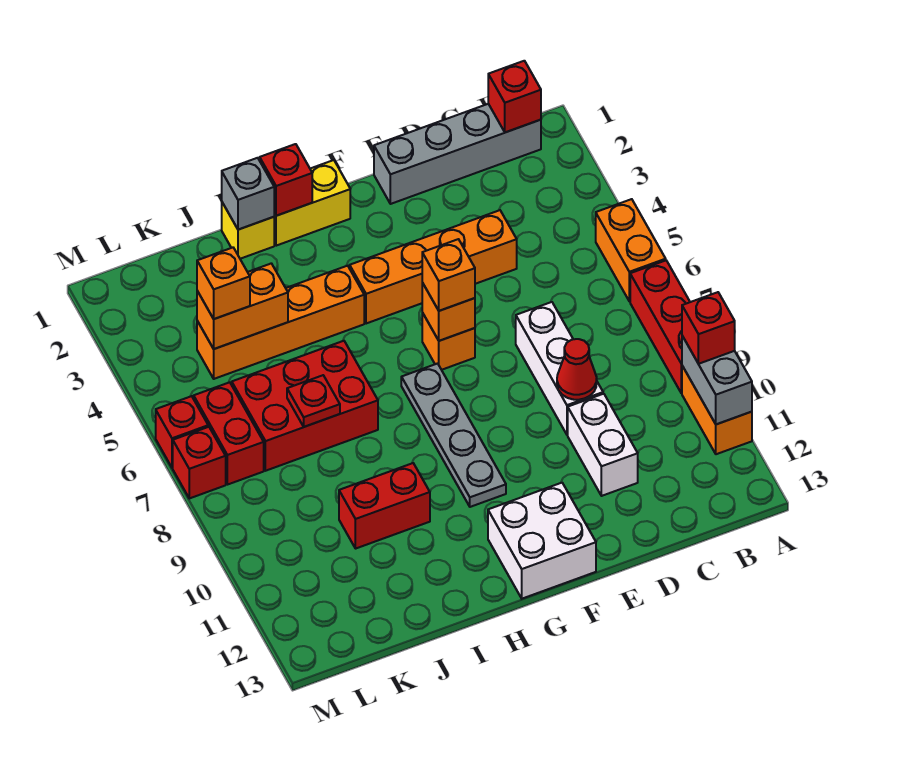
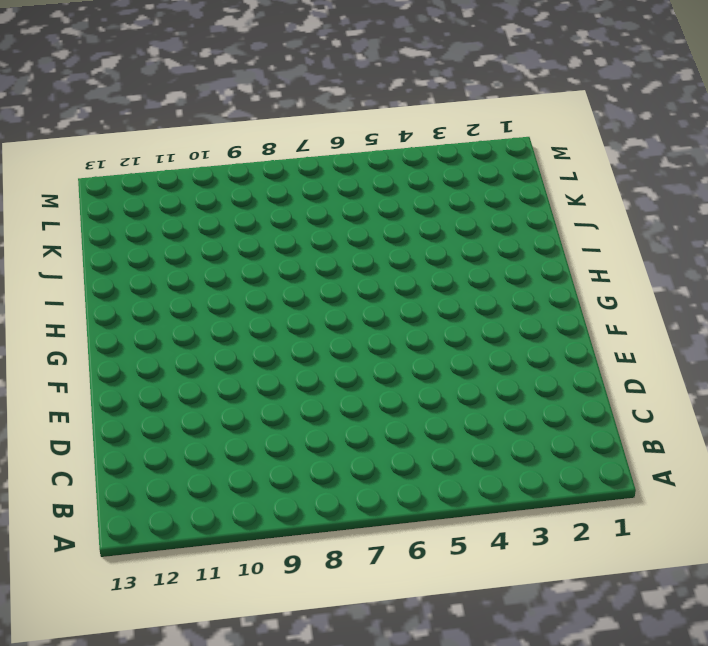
none -> orange 1x2 brick [596,199,666,301]
none -> red 1x3 brick [630,261,690,393]
none -> orange 1x2 brick [682,366,752,454]

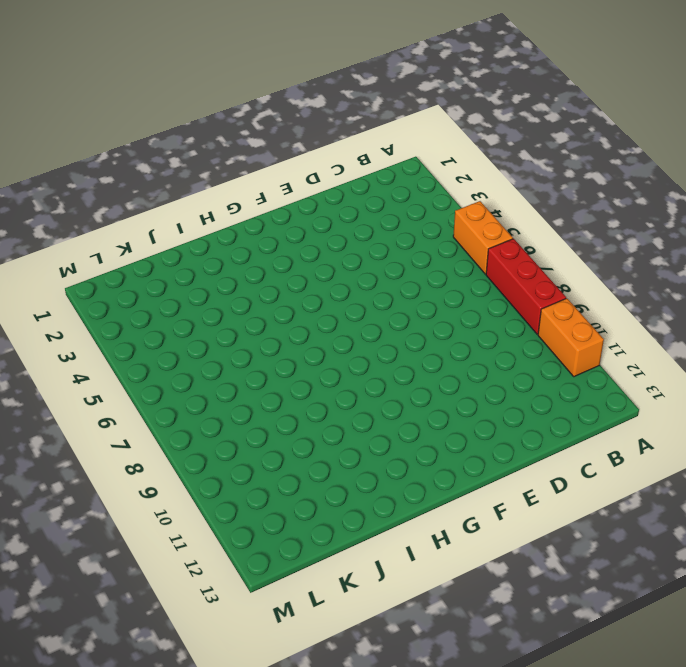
none -> grey 1x4 brick [374,104,541,204]
none -> orange 1x4 brick [350,210,517,324]
none -> white 1x3 brick [516,302,603,435]

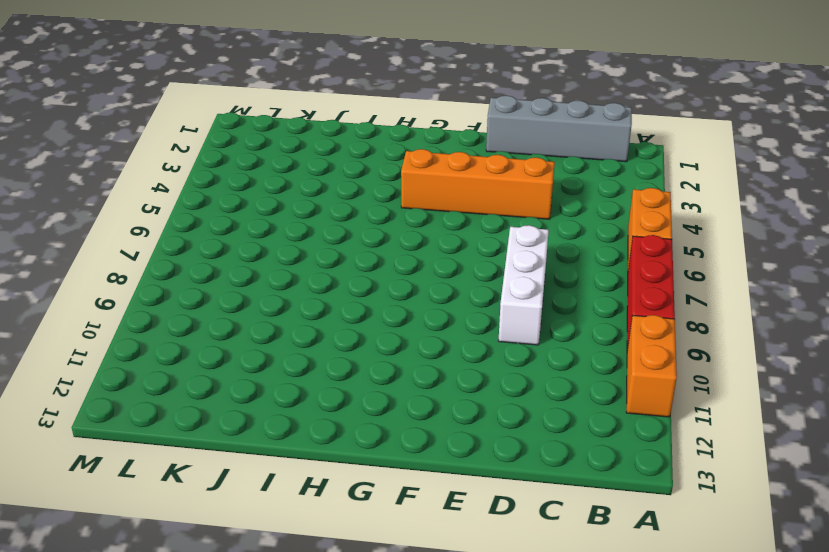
none -> white 1x2 brick [568,394,638,496]
none -> orange 1x1 brick [422,313,475,370]
none -> white 2x2 brick [488,483,596,599]

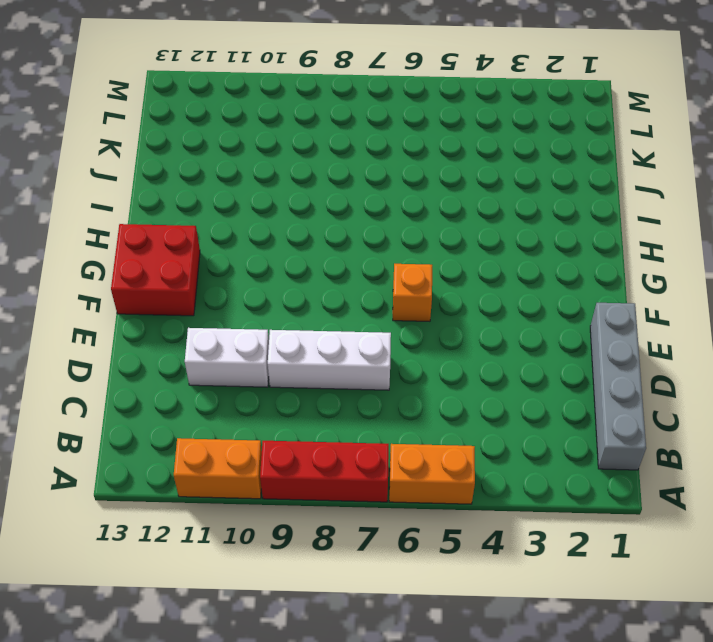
red 2x2 brick [111,224,200,316] -> white 2x2 brick [488,483,596,599]
none -> orange 1x4 brick [350,210,517,324]
none -> yellow 1x2 brick [274,160,350,246]
none -> grey 1x4 plate [401,364,506,507]

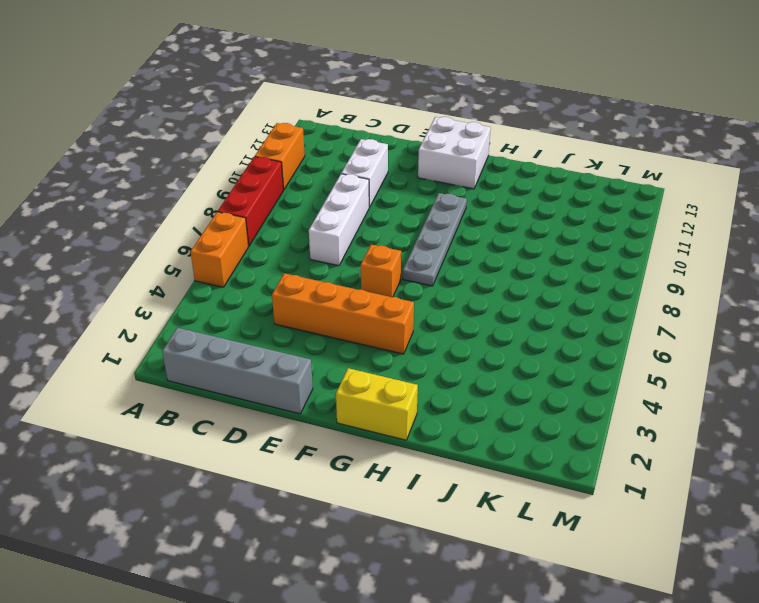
none -> orange 1x4 brick [197,266,364,379]
none -> yellow 1x1 brick [222,203,274,259]
none -> red 2x3 brick [232,341,378,471]

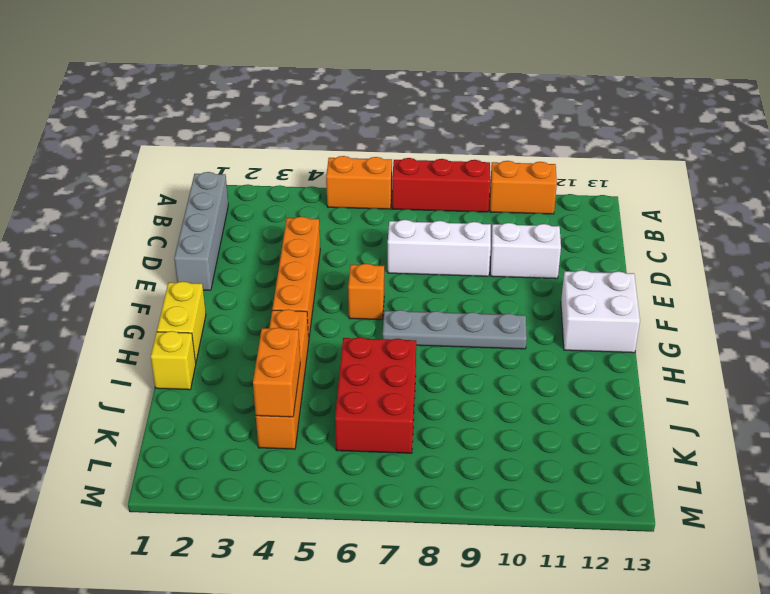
none -> red 1x2 brick [339,463,430,549]
none -> red 1x2 brick [194,382,264,485]
none -> red 1x1 brick [156,396,208,468]

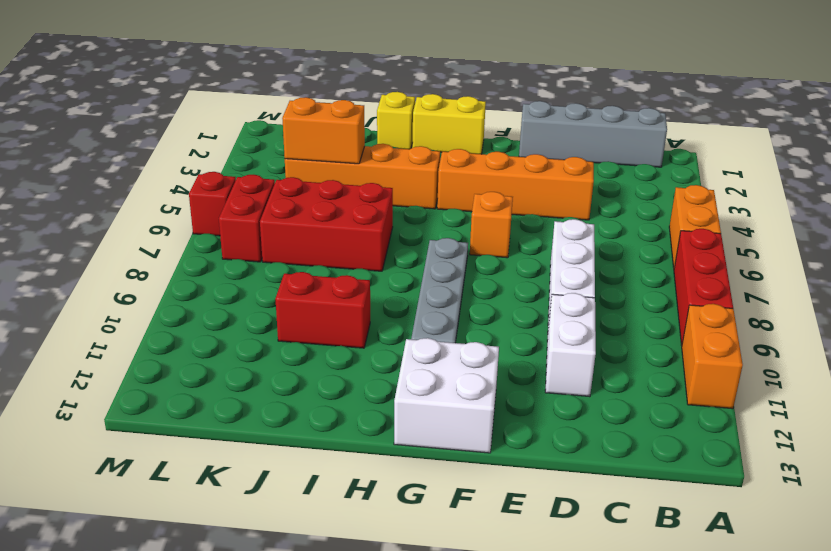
none -> red 1x1 brick [173,427,226,498]
none -> grey 1x2 brick [682,336,752,424]
none -> red 1x1 brick [488,61,541,132]

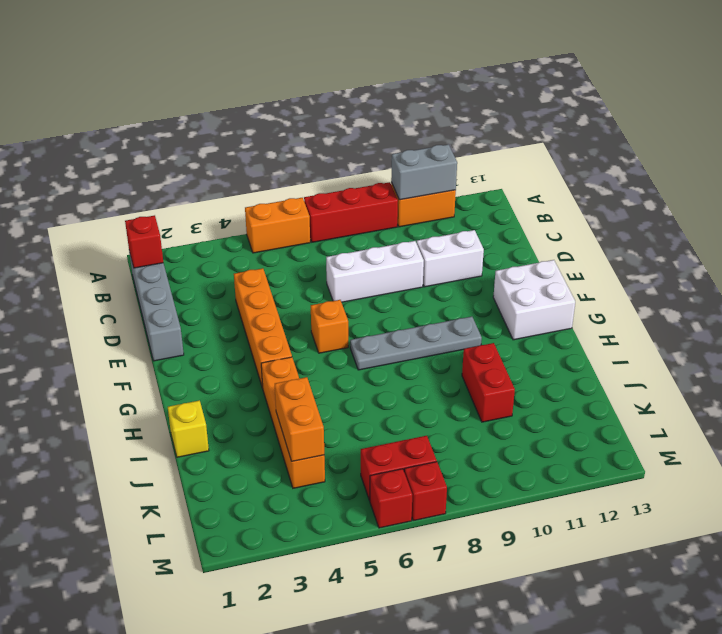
none -> yellow 1x2 brick [274,160,350,246]
none -> red 2x3 brick [232,341,378,471]
none -> red 1x1 cone [557,339,597,400]

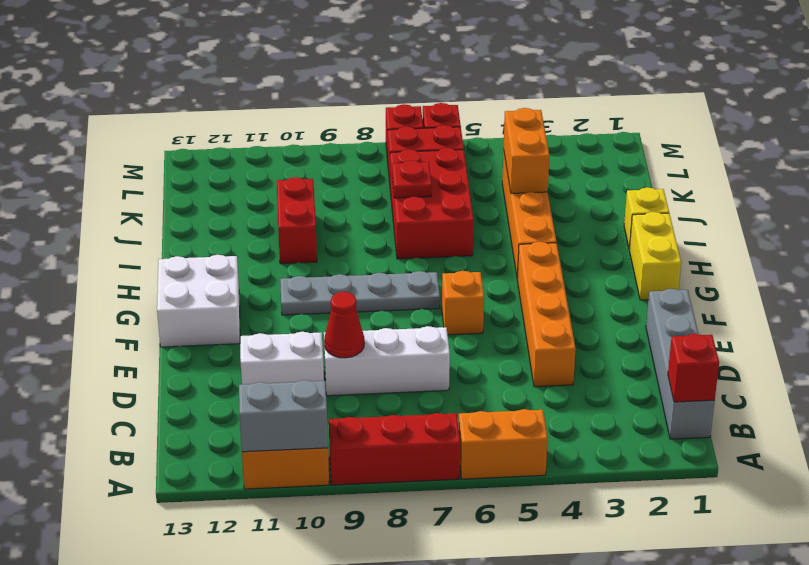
none -> orange 1x1 brick [422,283,475,341]
none -> red 1x1 brick [260,144,312,216]
none -> grey 1x1 brick [222,158,275,230]

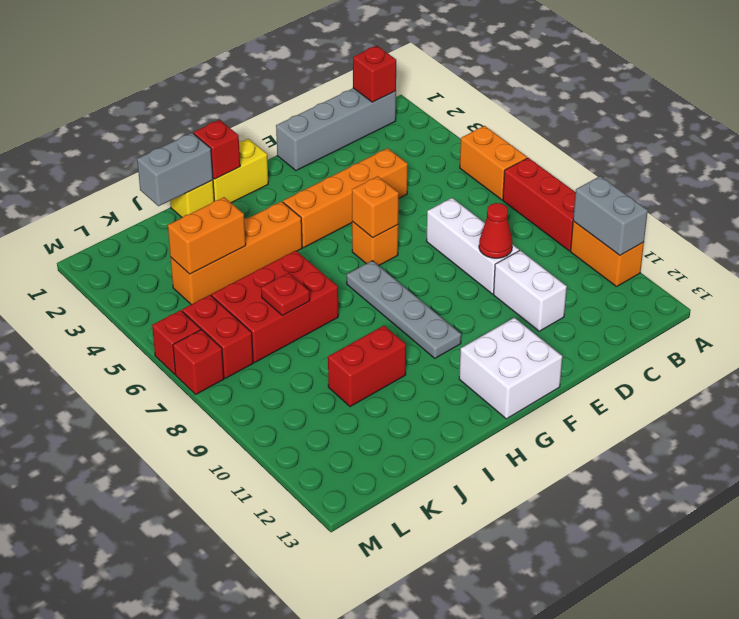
grey 1x2 brick [137,133,213,206] -> grey 1x1 brick [222,158,275,230]
none -> red 1x1 brick [682,292,735,364]
none -> orange 1x1 brick [422,239,475,311]
none -> orange 1x1 brick [197,248,250,319]

